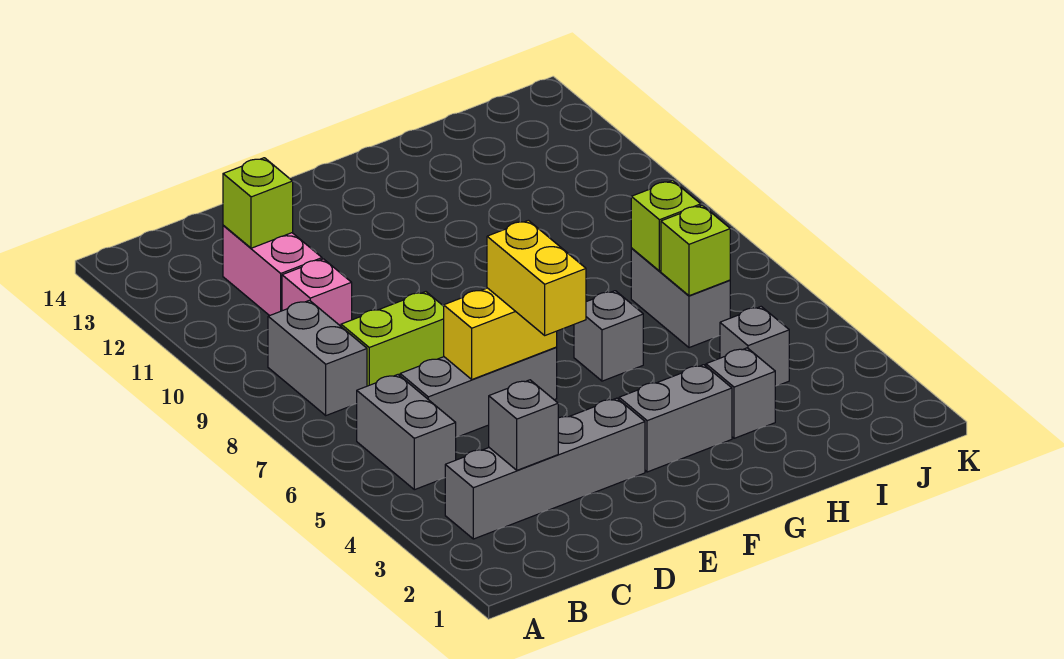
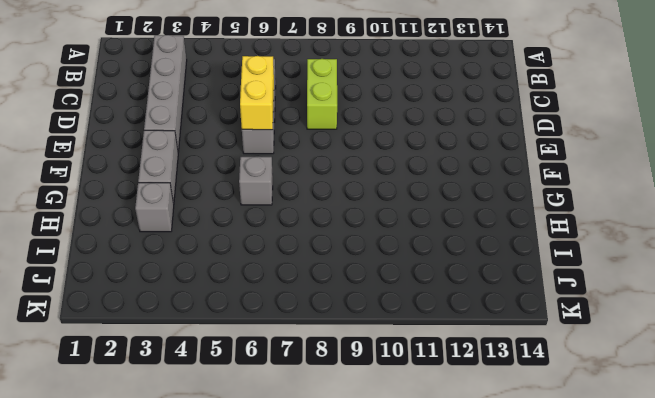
none -> grey 1x2 brick [357,375,456,490]
none -> grey 1x2 brick [268,300,367,415]
none -> pink 1x1 brick [282,259,352,326]

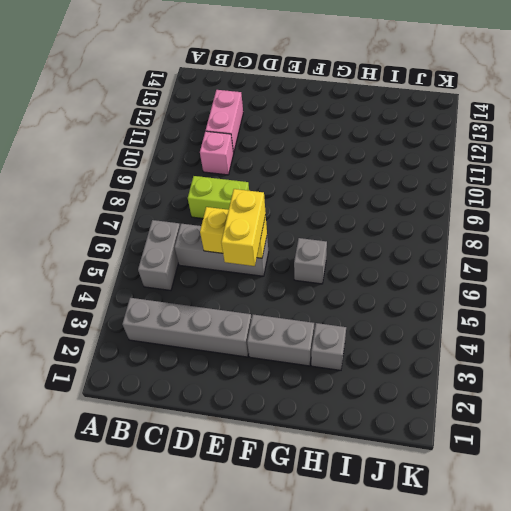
none -> grey 1x2 brick [268,300,367,415]
none -> grey 1x1 brick [720,307,789,386]
none -> grey 1x2 brick [631,248,730,348]

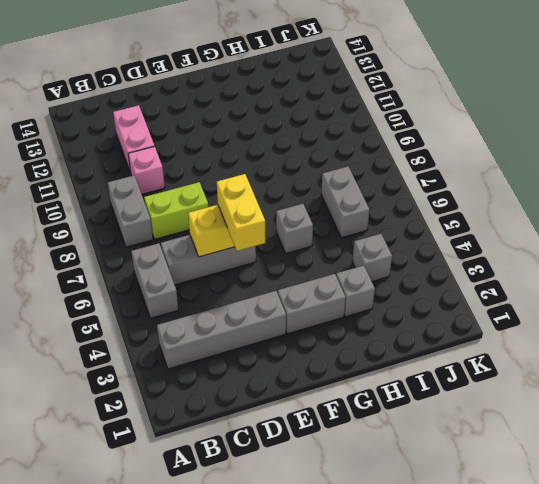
none -> grey 1x1 brick [489,380,558,470]
none -> lime 1x1 brick [223,158,293,248]
none -> lime 1x1 brick [661,205,730,296]

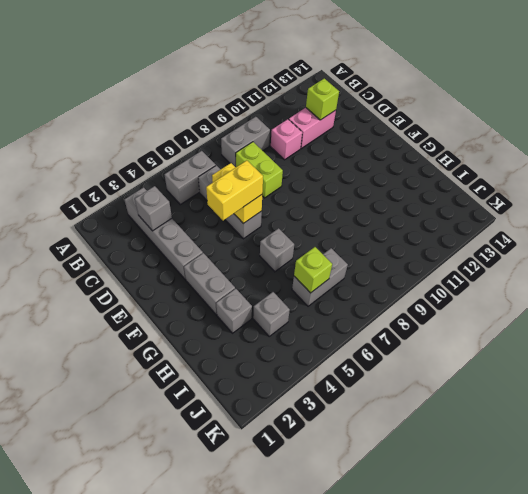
none -> lime 1x1 brick [631,180,701,271]

